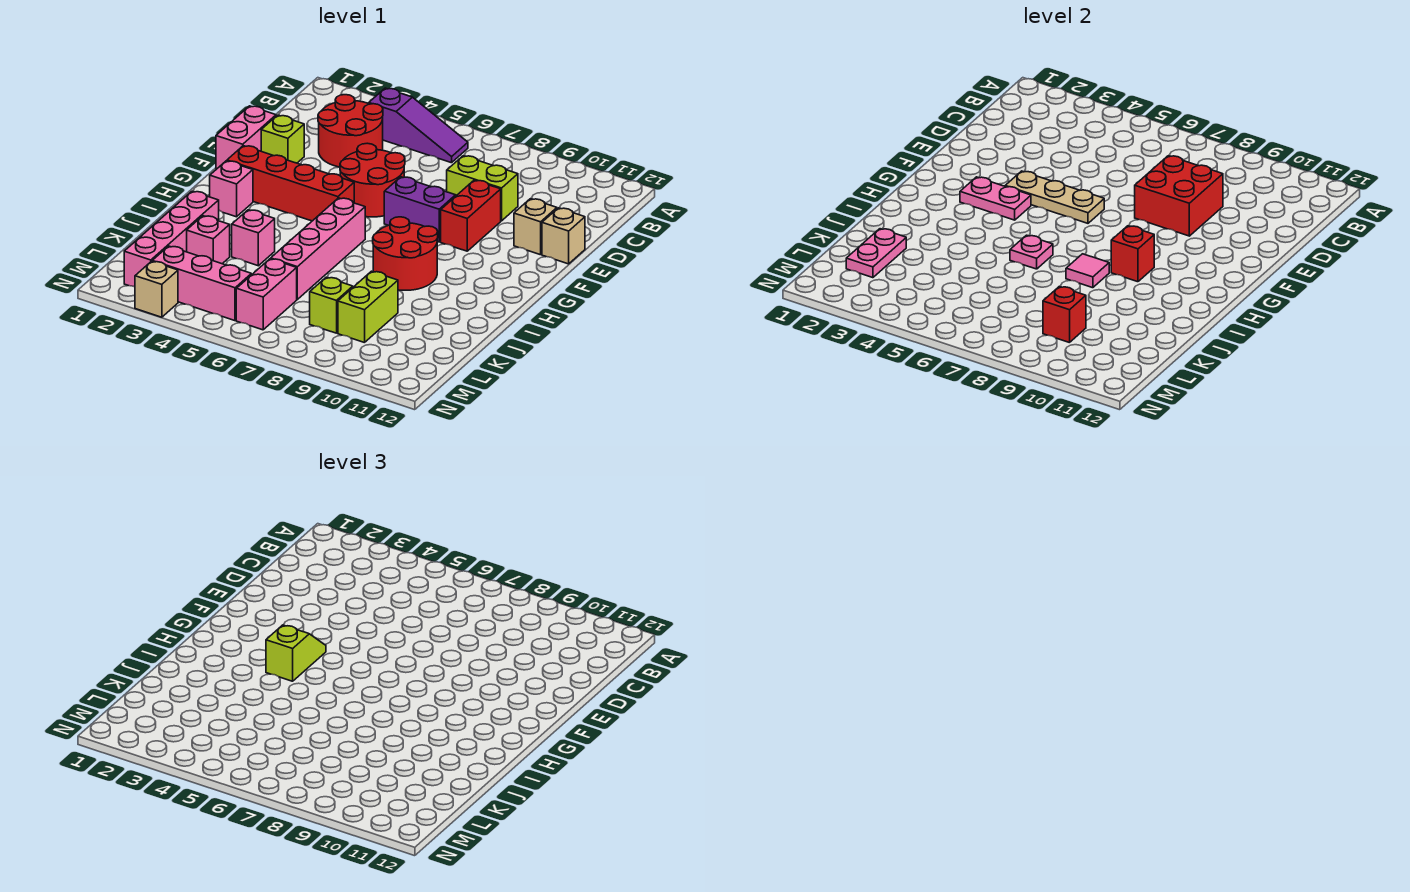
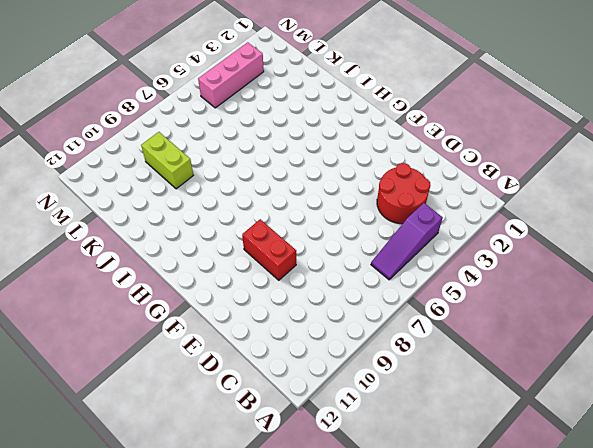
none -> lime 1x2 brick [447,156,518,221]
none -> pink 1x2 brick [216,106,276,169]
none -> lime 1x1 brick [261,115,304,163]
none -> red 2x2 round brick [340,143,405,217]

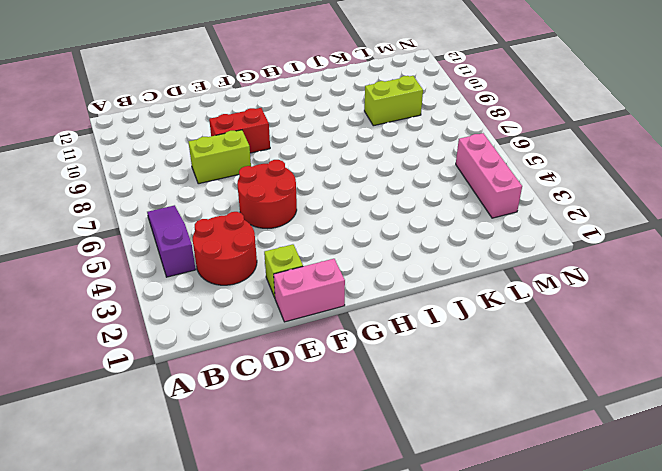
lime 1x2 brick [188,130,251,184] -> lime 1x2 brick turned to [447,156,518,221]
none -> tan 1x1 brick [514,199,557,255]
none -> tan 1x1 brick [542,208,585,264]
none -> purple 1x2 brick [384,177,456,242]
none -> red 1x4 brick [227,146,354,221]

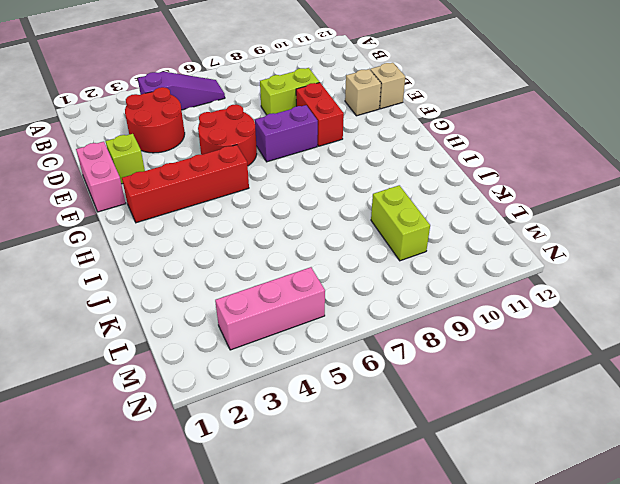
none -> pink 1x1 brick [210,161,253,217]
none -> pink 1x4 brick [271,198,365,299]
none -> red 2x2 round brick [373,217,438,290]
none -> pink 1x4 brick [124,191,219,287]

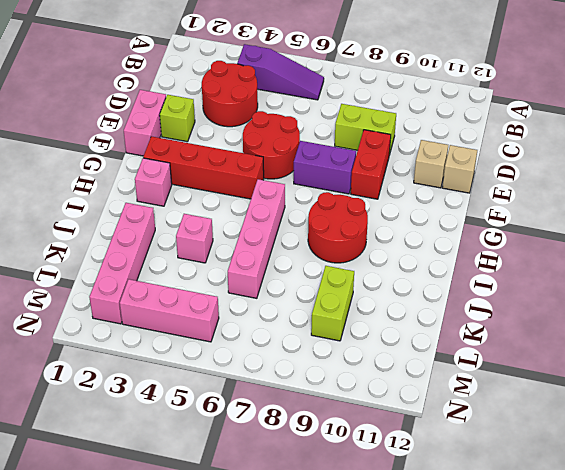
none -> pink 1x1 brick [187,216,230,264]
none -> pink 1x2 brick [236,259,297,330]
none -> lime 1x1 brick [310,277,353,333]
none -> tan 1x1 brick [135,261,178,317]

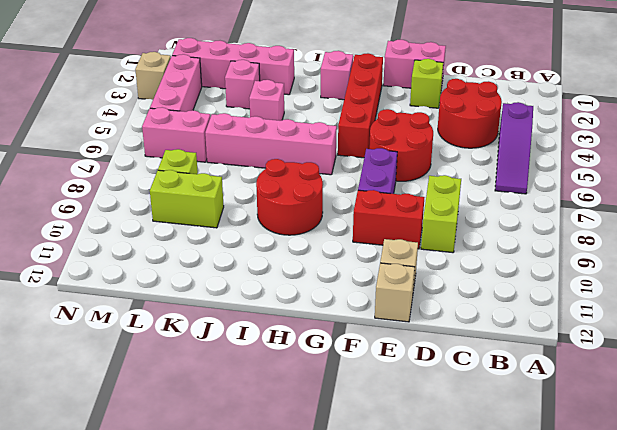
none -> red 2x2 brick [1135,156,1223,236]
none -> tan 1x3 plate [1005,171,1104,223]
none -> pink 1x2 plate [960,177,1031,220]
none -> red 1x1 brick [1111,226,1154,282]

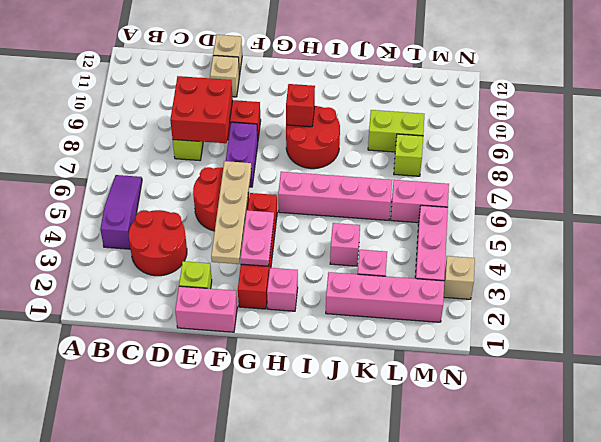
tan 1x4 plate [211,161,251,264] -> tan 1x3 plate [1005,171,1104,223]
none -> pink 1x1 plate [1010,235,1053,269]
none -> pink 1x1 tile [1066,254,1109,288]
none -> pink 1x2 plate [846,229,906,278]
none -> red 1x1 brick [1043,287,1086,343]

